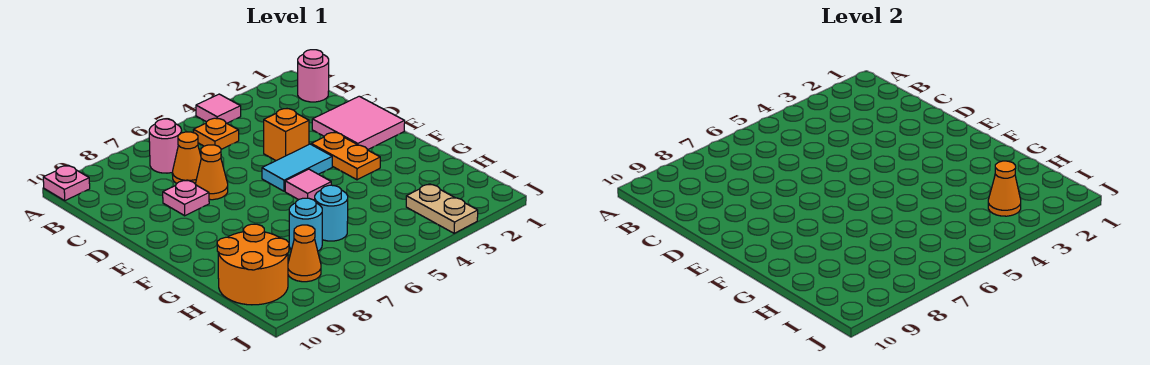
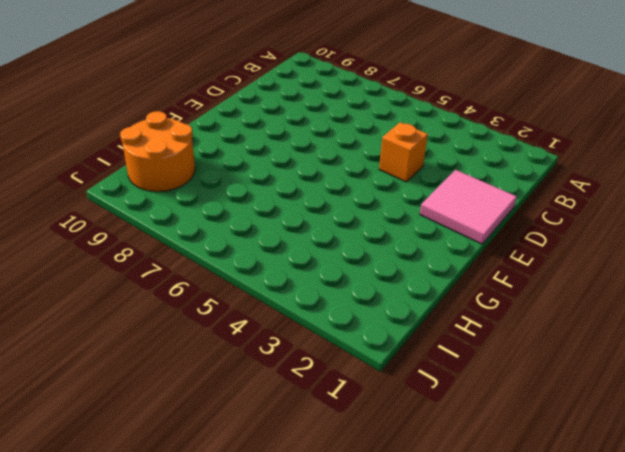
none -> pink 1x1 tile [196,94,241,123]
none -> pink 1x1 plate [43,165,90,201]
none -> pink 1x1 round brick [298,50,329,102]

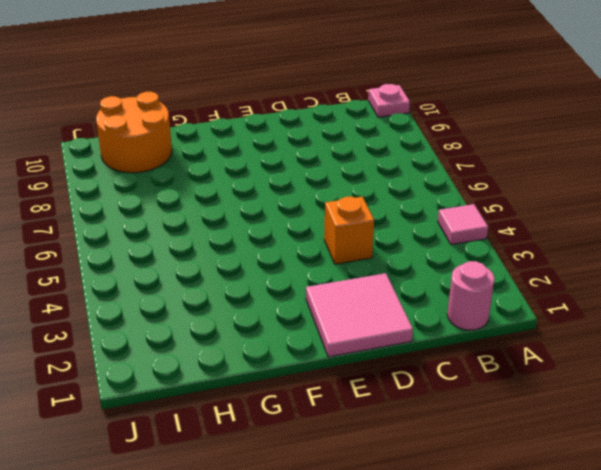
none -> orange 1x1 plate [193,118,239,149]
none -> pink 1x1 round brick [149,119,182,173]
none -> orange 1x1 cone [172,132,201,184]

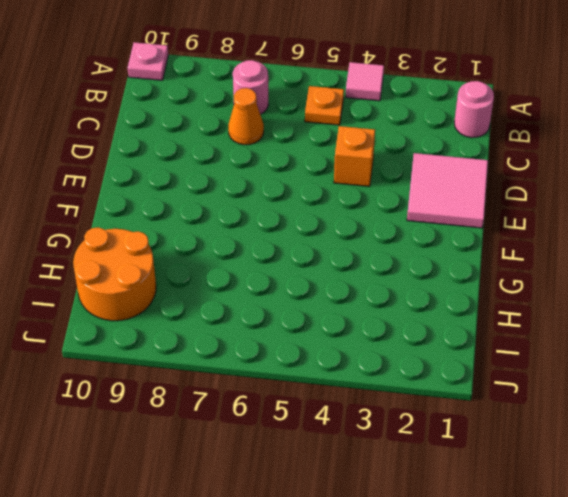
none -> orange 1x1 cone [196,145,228,200]
none -> pink 1x1 plate [163,180,209,216]
none -> orange 1x2 plate [311,132,380,180]

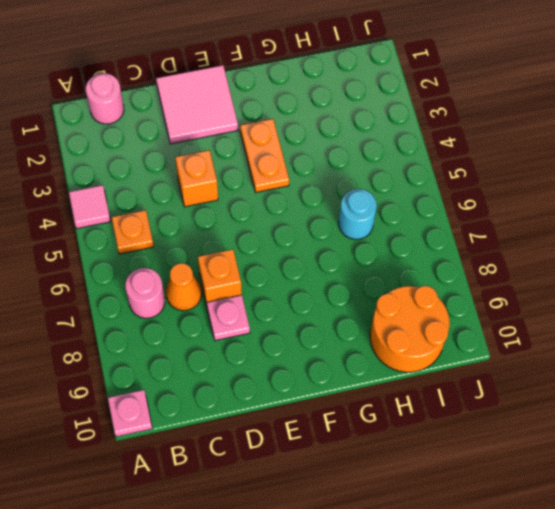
orange 1x1 brick [198,249,242,305] -> orange 1x1 cone [196,145,228,200]
orange 1x2 plate [240,119,289,192] -> orange 1x2 plate turned to [311,132,380,180]
none -> cyan 1x2 tile [262,144,332,191]
none -> pink 1x1 tile [285,169,331,201]
none -> cyan 1x1 round brick [289,198,322,251]

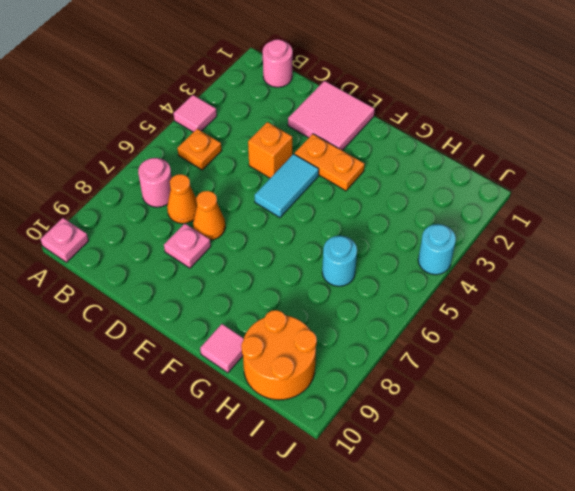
pink 1x1 tile [200,324,244,373] -> pink 1x1 tile moved to [285,169,331,201]
cyan 1x1 round brick [418,224,456,275] -> cyan 1x1 round brick moved to [289,198,322,251]
none -> tan 1x2 plate [406,184,478,233]
none -> orange 1x1 cone [288,225,321,282]
none -> orange 1x1 cone [988,161,1021,216]

